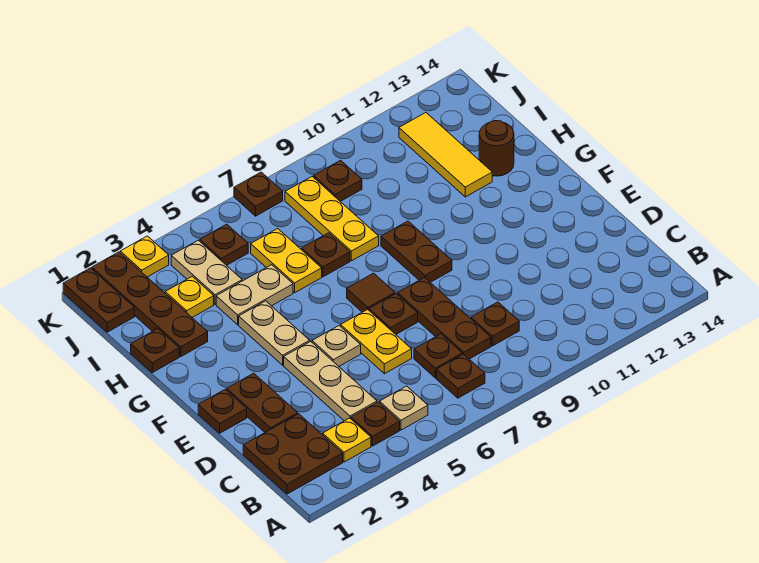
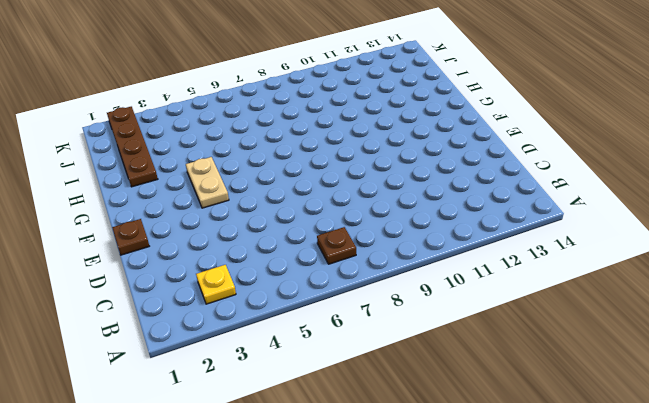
none -> brown 2x2 plate [243,414,343,494]
none -> brown 1x1 plate [351,402,400,446]
none -> tan 1x1 plate [380,386,428,430]
none -> tan 1x3 plate [284,341,377,421]

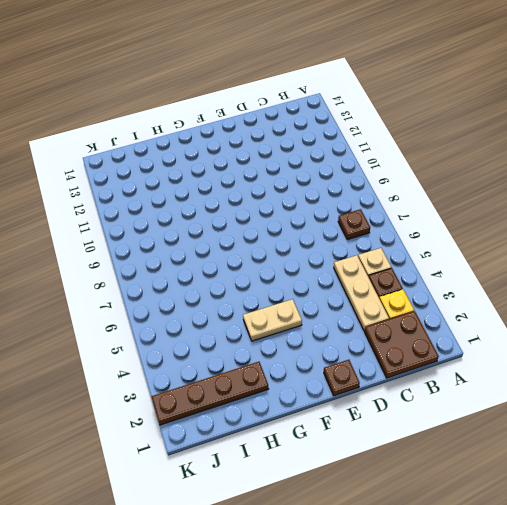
tan 1x3 plate [334,255,389,331] -> tan 1x3 plate turned to [284,341,377,421]
none -> brown 1x1 plate [414,334,462,378]
none -> brown 1x3 plate [397,278,491,359]
none -> brown 1x1 plate [471,302,519,346]
none -> brown 1x2 plate [227,373,298,432]

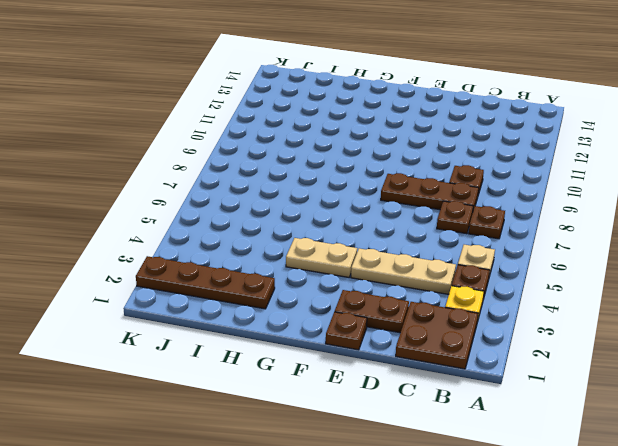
none -> yellow 1x2 plate [341,309,412,374]
none -> tan 1x1 plate [312,326,361,366]
none -> brown 1x1 plate [369,294,418,334]
none -> brown 1x1 tile [347,273,395,312]

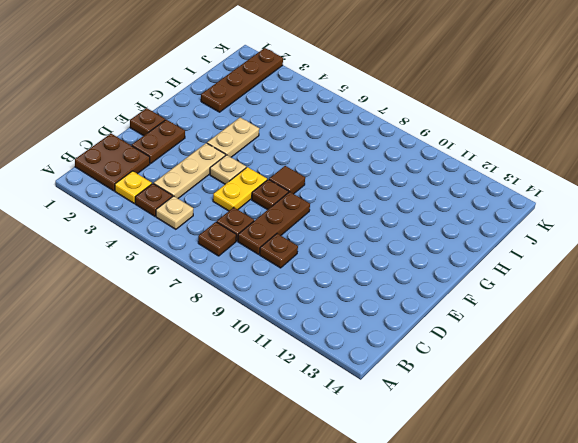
none -> brown 1x2 plate [381,221,452,282]
none -> brown 1x1 plate [131,329,179,373]
none -> tan 1x2 plate [216,265,293,325]
none -> yellow 1x2 plate [251,229,322,293]

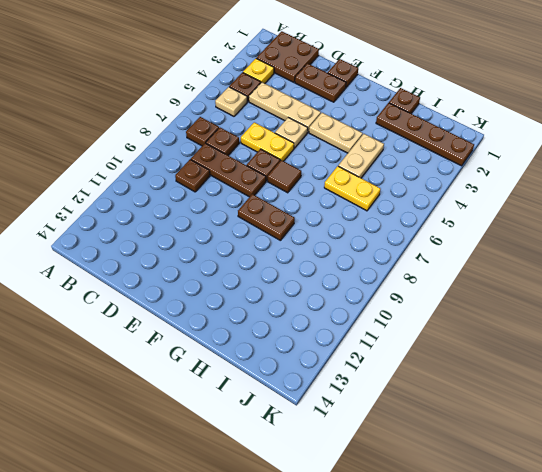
none -> brown 1x1 plate [302,233,350,277]
none -> yellow 1x3 plate [285,176,379,261]
none -> yellow 1x3 tile [399,113,492,197]
none -> brown 1x1 round brick [479,121,514,176]

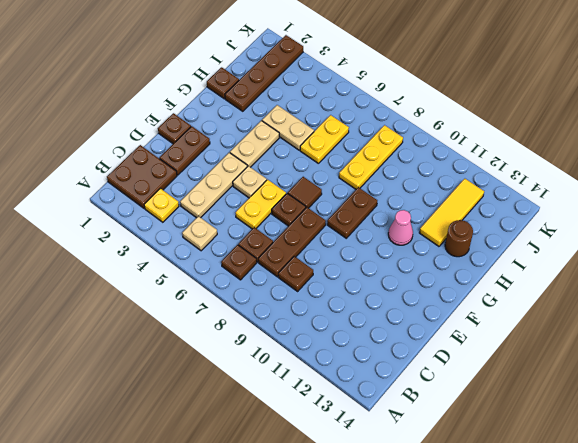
pink 1x1 cone [388,210,413,245] -> none
none -> brown 1x1 plate [351,402,400,446]
none -> brown 1x1 plate [302,233,350,277]
none -> yellow 1x1 plate [165,276,214,317]
none -> tan 1x2 plate [171,240,242,304]

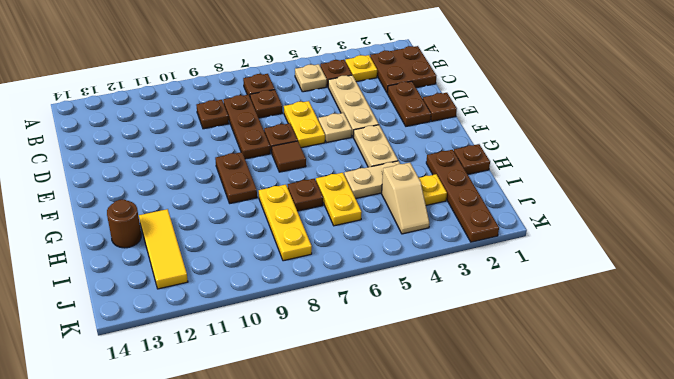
tan 1x2 slope [382,163,430,234] -> tan 1x2 plate [171,240,242,304]
none -> brown 1x2 plate [63,268,134,332]
none -> brown 1x1 plate [200,224,248,265]
none -> brown 1x1 plate [314,160,362,201]
none -> yellow 1x1 plate [120,236,169,277]

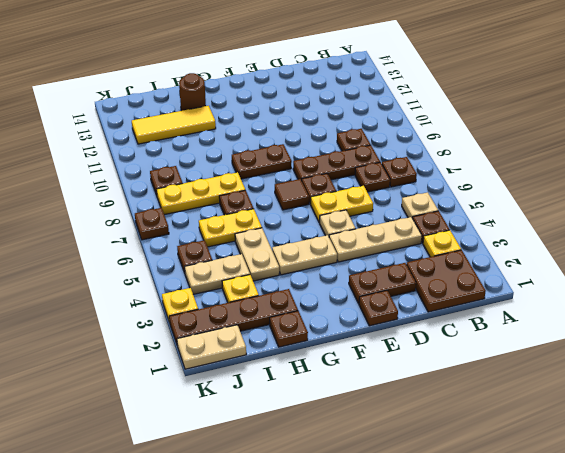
tan 1x2 plate [177,325,246,369] -> brown 1x2 plate [63,268,134,332]

